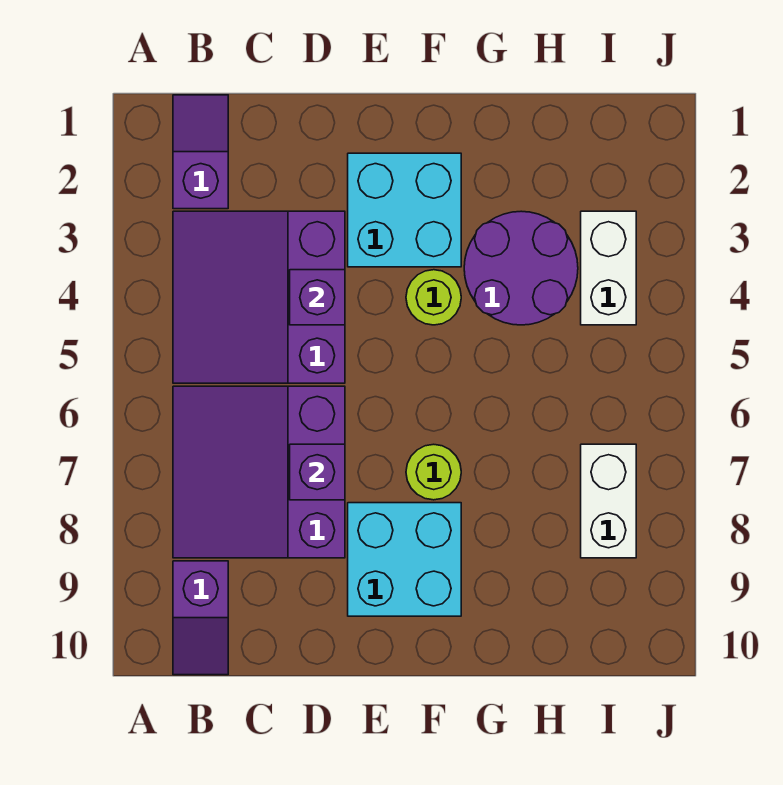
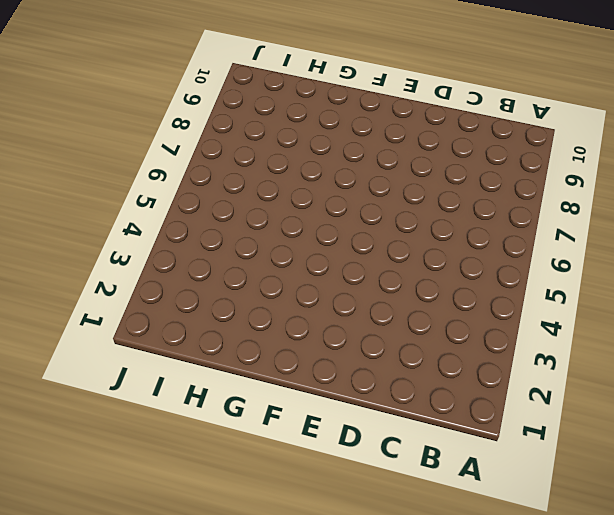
none -> purple 1x2 slope [173,95,228,209]
none -> purple 3x3 slope [173,211,345,383]
none -> purple 3x3 slope [173,386,345,558]

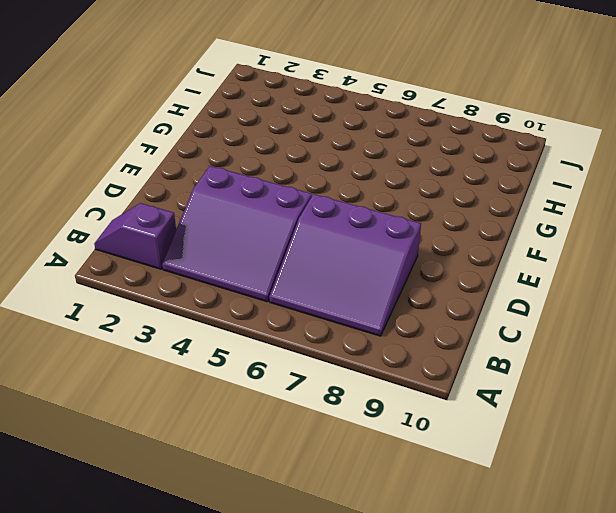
none -> purple 1x2 slope [173,561,228,675]
none -> cyan 2x2 brick [348,153,461,267]
none -> cyan 2x2 brick [348,503,461,616]

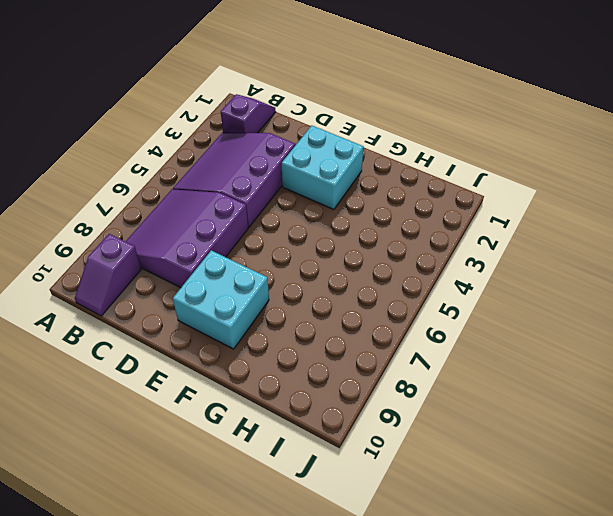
none -> lime 1x1 round brick [406,270,461,325]
none -> lime 1x1 round brick [406,444,461,500]
none -> purple 2x2 round brick [464,211,578,325]

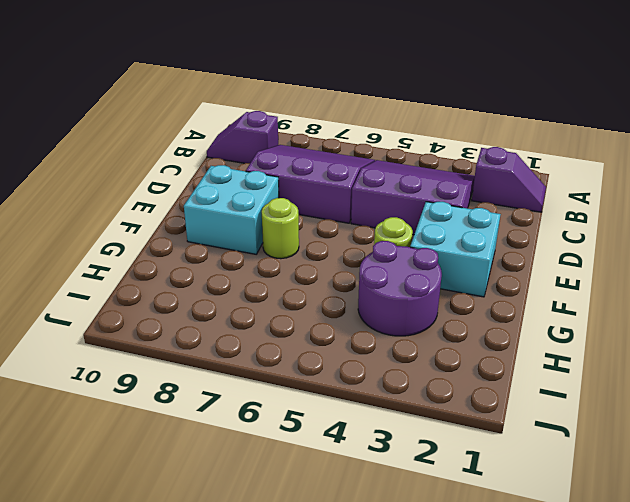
none -> white 1x2 brick [581,211,636,325]
none -> white 1x2 brick [581,444,636,558]
none -> purple 1x1 brick [290,270,345,325]

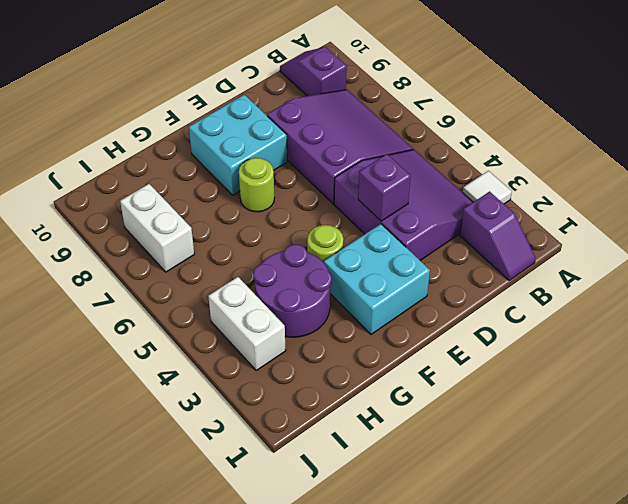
white 1x1 tile [463,171,512,204] -> none
none -> purple 1x1 brick [290,444,345,500]

